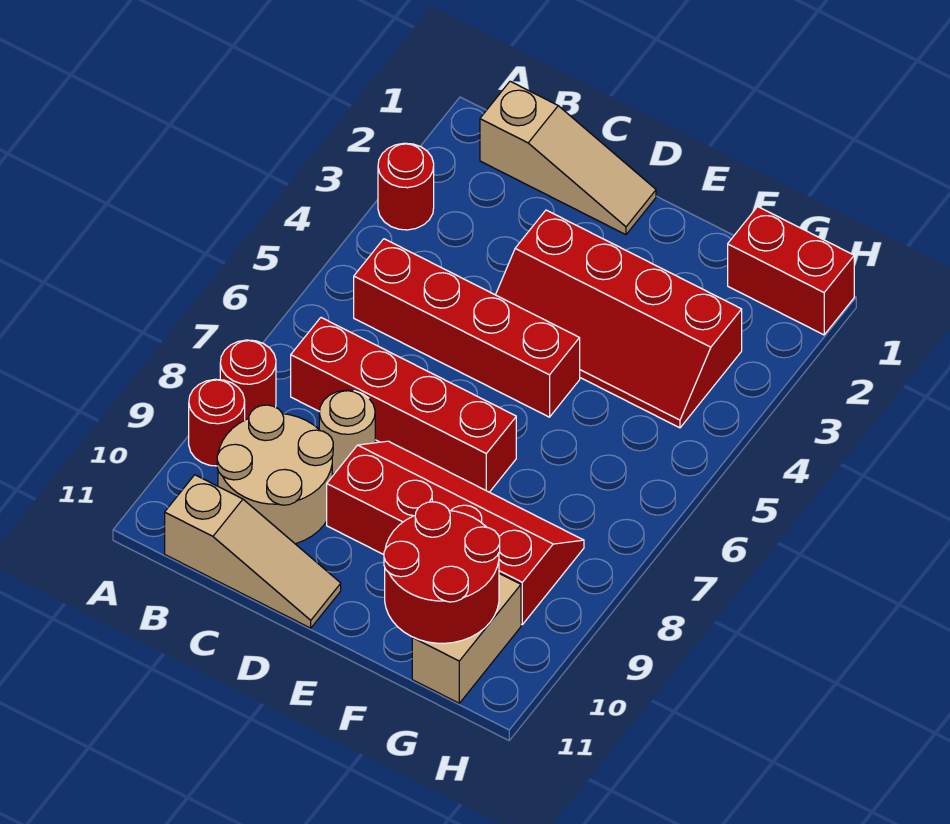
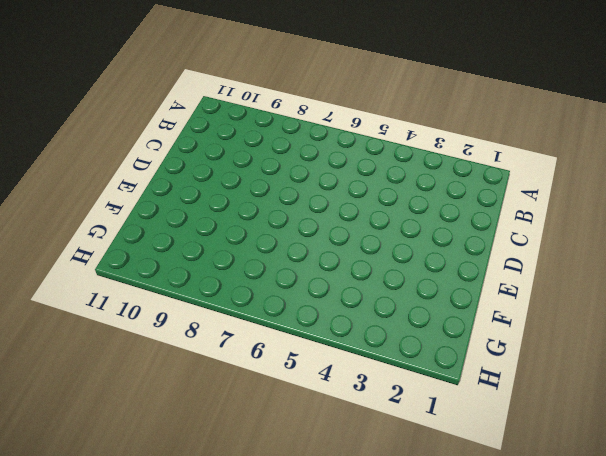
none -> red 1x1 round brick [378,143,434,230]
none -> red 1x1 round brick [220,340,276,420]
none -> red 1x1 round brick [189,379,245,466]

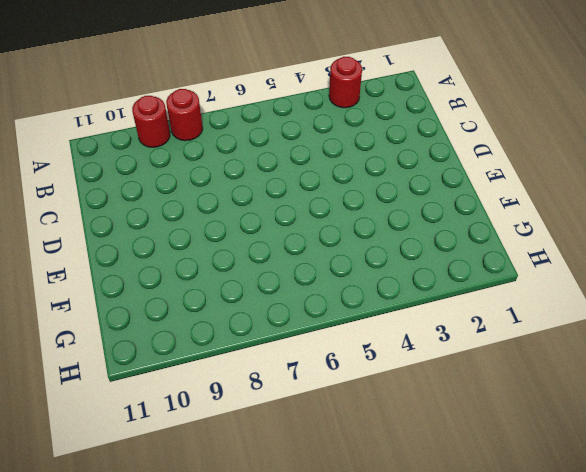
none -> tan 1x3 slope [480,81,656,235]
none -> red 1x4 brick [354,239,580,417]
none -> red 1x4 brick [291,318,516,492]

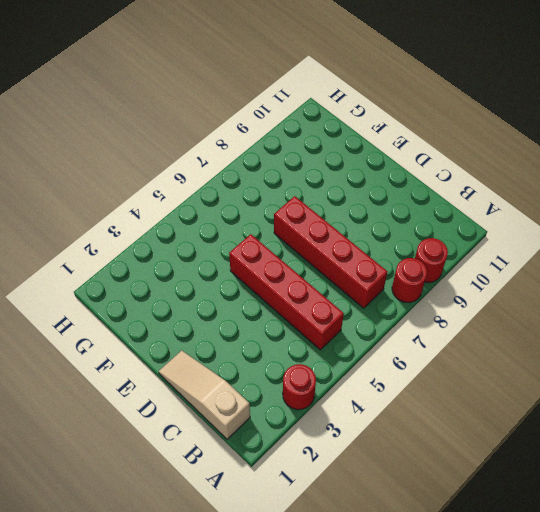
none -> tan 2x2 round brick [217,405,333,544]
none -> tan 1x3 slope [165,475,341,628]
none -> tan 1x1 round brick [319,390,375,474]

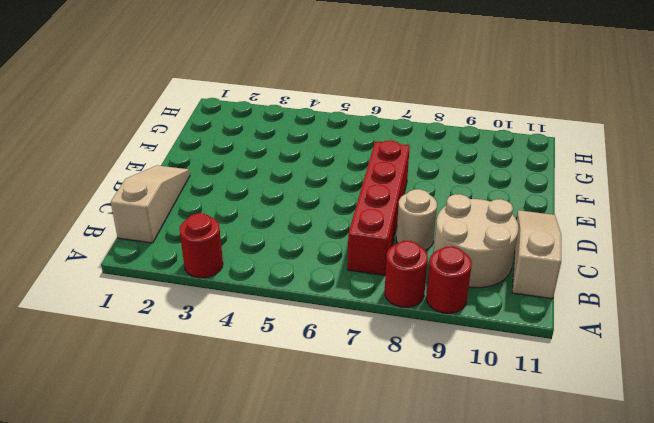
none -> red 1x4 brick [354,239,580,417]
none -> red 2x4 slope [496,210,742,428]
none -> red 2x4 slope [327,441,584,624]

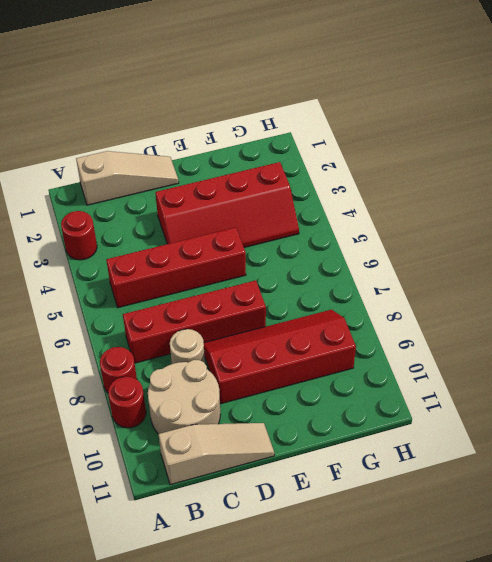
none -> red 1x2 brick [728,207,854,335]
none -> tan 1x2 brick [412,574,521,703]
none -> red 2x2 round brick [384,502,500,643]

